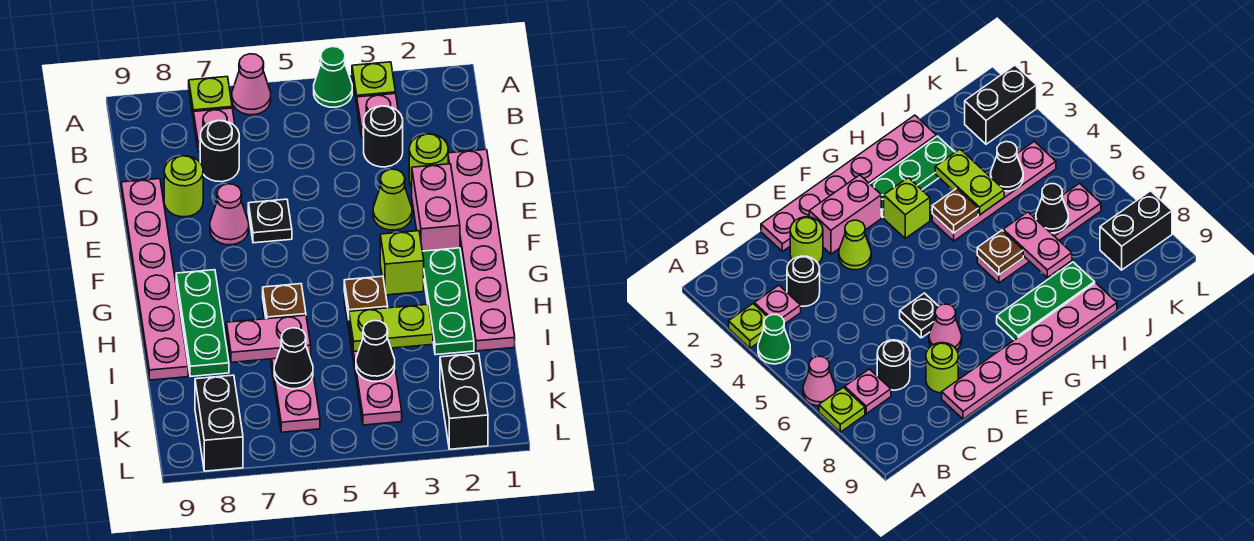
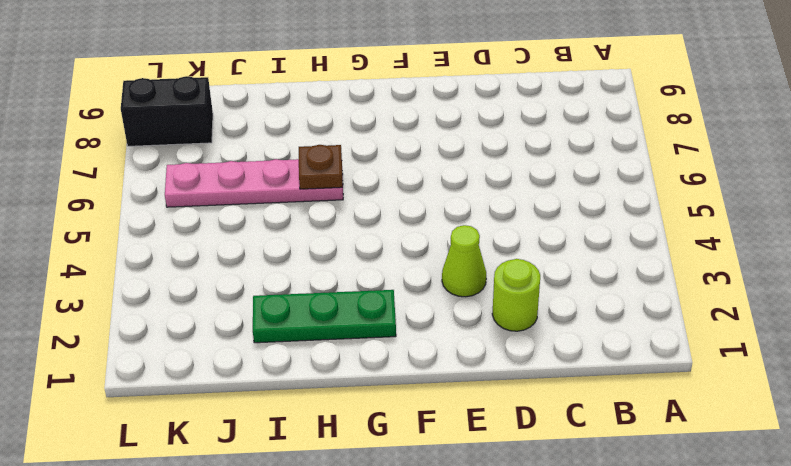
none -> lime 1x1 plate [352,62,396,104]
none -> green 1x1 cone [314,47,352,107]
none -> pink 1x1 cone [232,54,271,115]

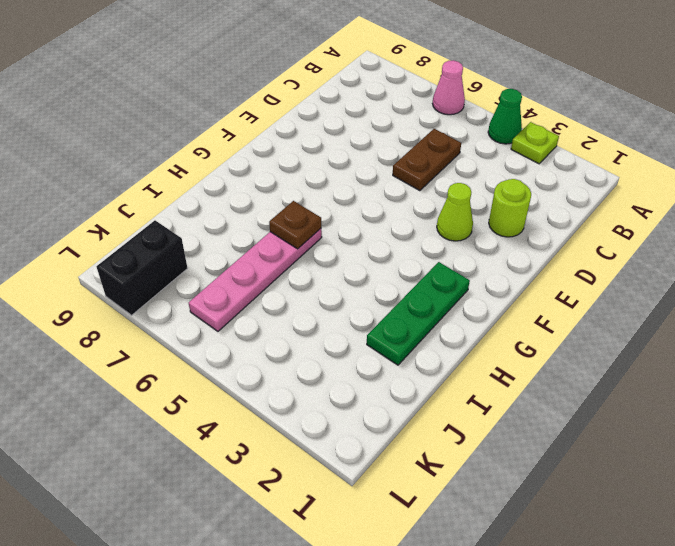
brown 1x2 plate [393,129,461,191] -> none
none -> lime 1x1 plate [189,77,232,120]
none -> pink 1x1 plate [357,94,398,137]
none -> pink 1x1 plate [194,108,235,152]

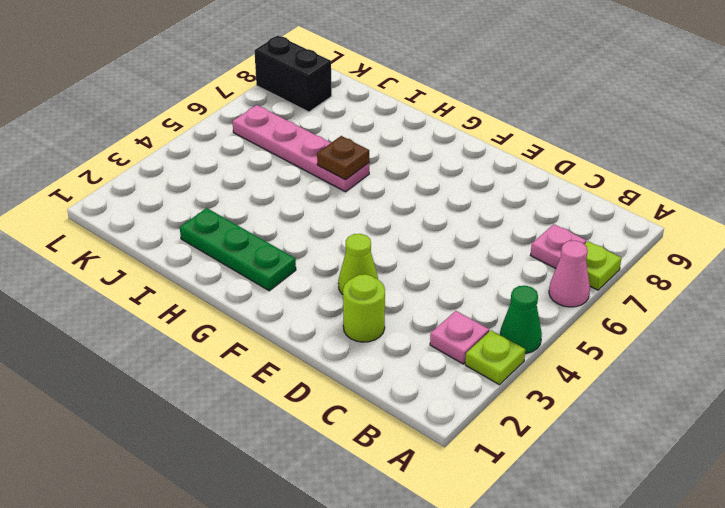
none -> black 1x1 round brick [364,106,403,167]
none -> black 1x1 round brick [200,121,239,182]
none -> pink 1x6 plate [448,149,515,351]

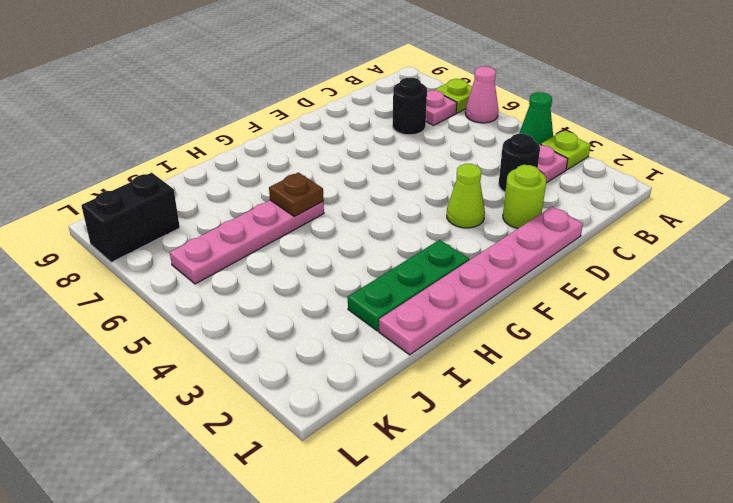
none -> lime 1x1 round brick [164,156,203,217]
none -> pink 1x6 plate [121,179,188,380]
none -> pink 1x2 brick [412,164,460,251]

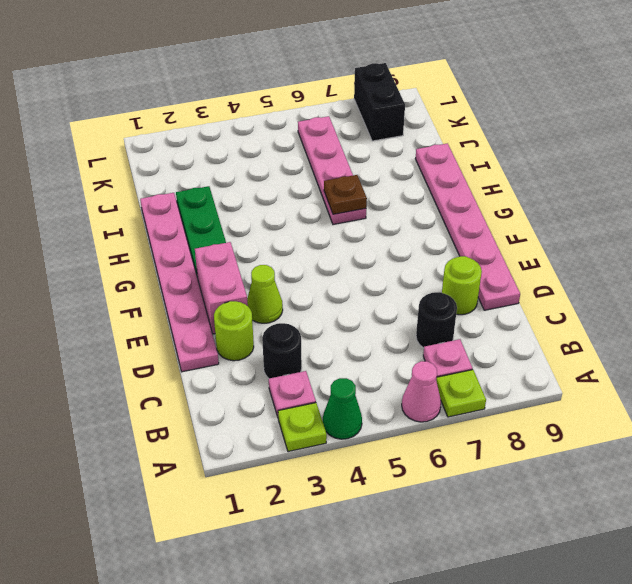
none -> black 1x1 plate [248,199,292,243]
none -> pink 1x1 cone [210,184,249,245]
none -> lime 1x1 brick [380,231,424,295]

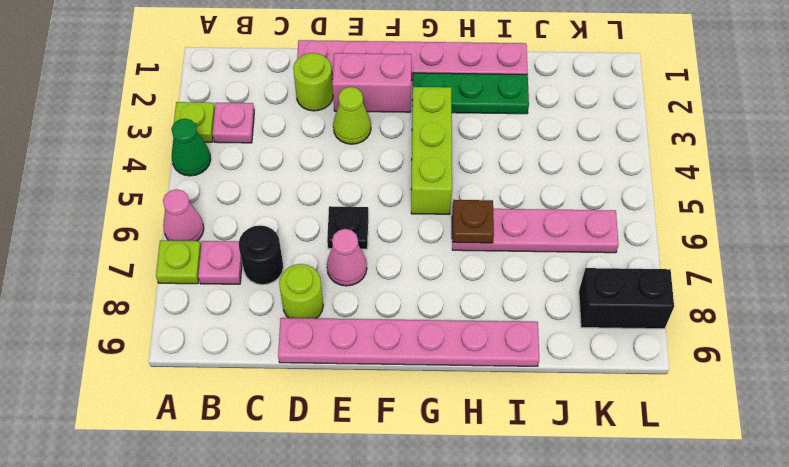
lime 1x3 brick [411,87,452,214] -> lime 1x1 brick [380,231,424,295]
none -> black 1x1 round brick [364,106,403,167]
none -> green 1x3 plate [176,270,229,377]
none -> pink 1x4 plate [344,292,402,425]

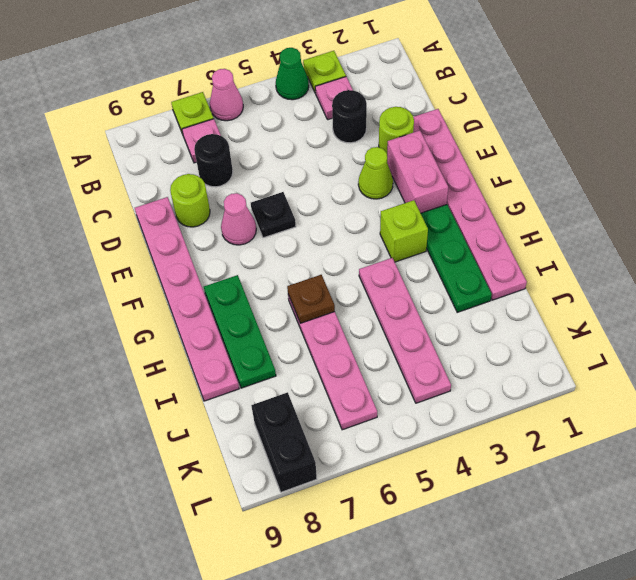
none -> black 1x2 brick [440,353,488,449]
none -> brown 1x1 plate [344,276,388,318]
none -> lime 1x2 plate [349,304,433,352]

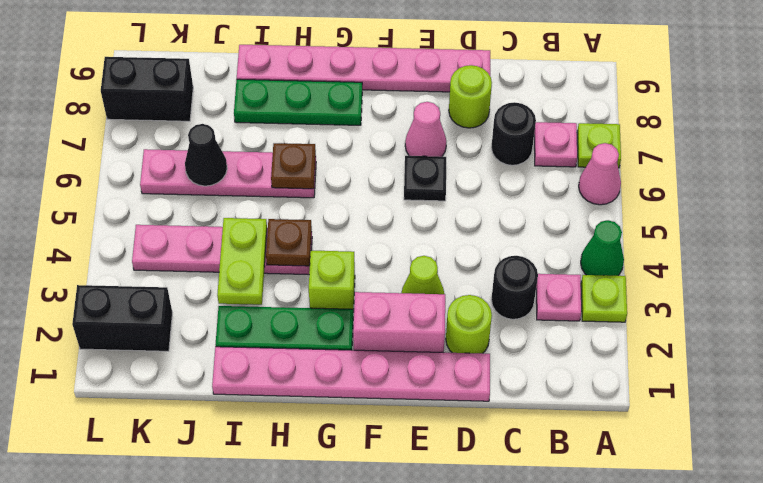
none -> pink 1x2 plate [226,315,311,362]
none -> black 1x1 cone [356,321,395,381]

